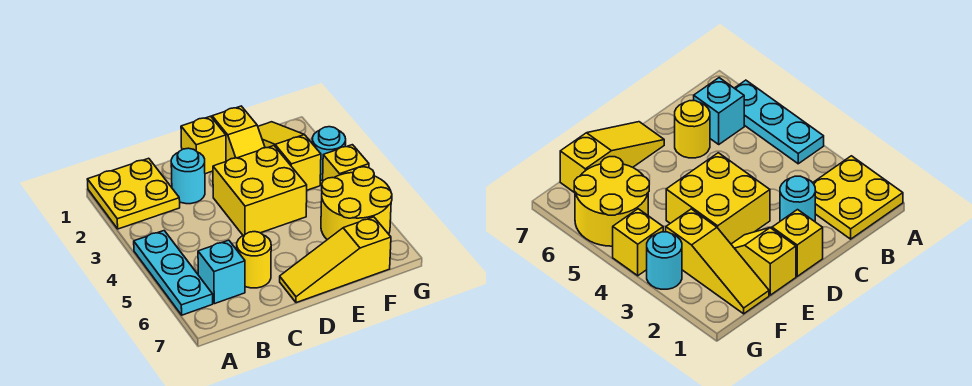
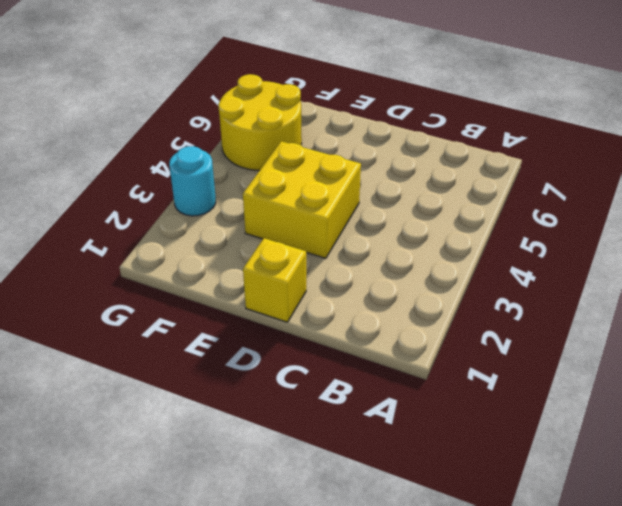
none -> yellow 2x2 plate [87,158,180,229]
none -> cyan 1x3 plate [134,231,213,315]
none -> cyan 1x1 brick [198,240,245,304]

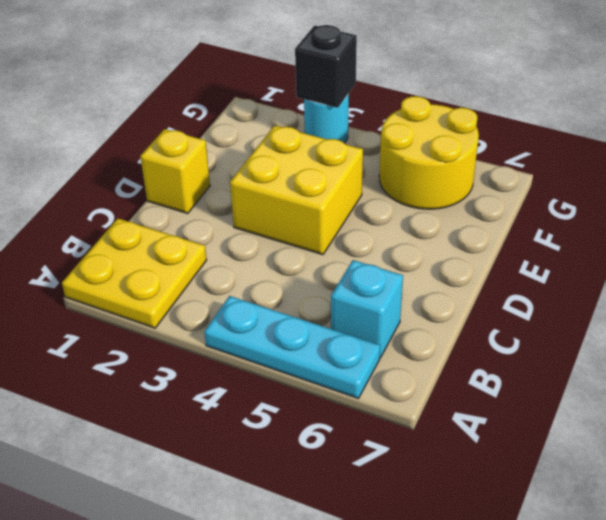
black 1x1 brick [295,25,357,108] -> none
none -> cyan 1x1 round brick [171,148,205,204]
none -> yellow 1x1 round brick [237,232,271,288]
none -> yellow 1x3 slope [280,217,391,303]

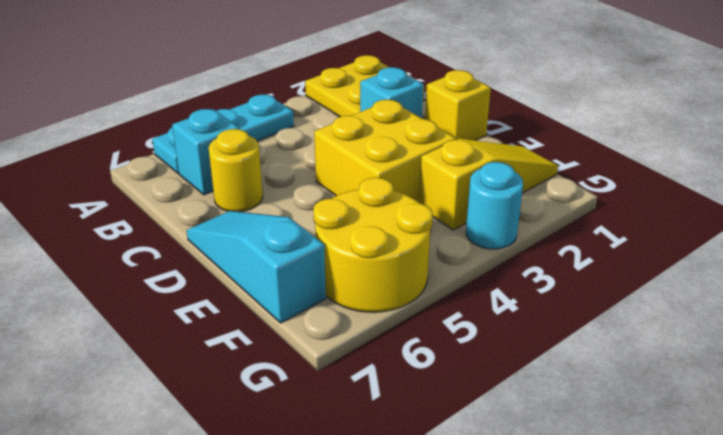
cyan 1x1 brick [360,67,424,118] -> cyan 1x1 round brick [171,148,205,204]
cyan 1x3 slope [187,211,326,323] -> yellow 1x3 slope [280,217,391,303]
none -> yellow 1x2 slope [212,106,265,161]
none -> yellow 1x1 brick [323,145,369,181]

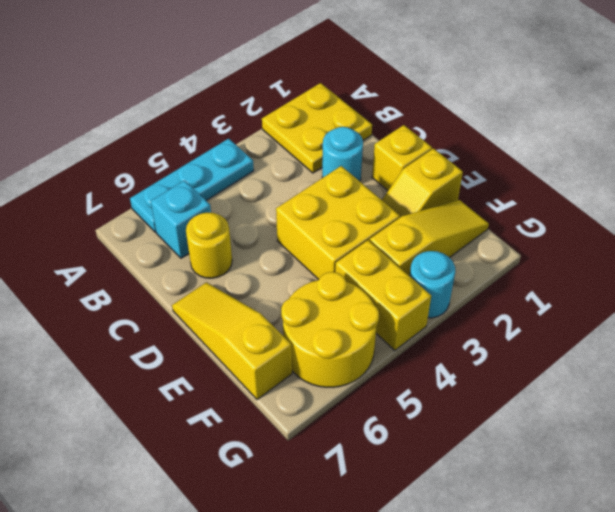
yellow 1x2 brick [335,240,431,350] -> yellow 1x1 brick [323,145,369,181]

